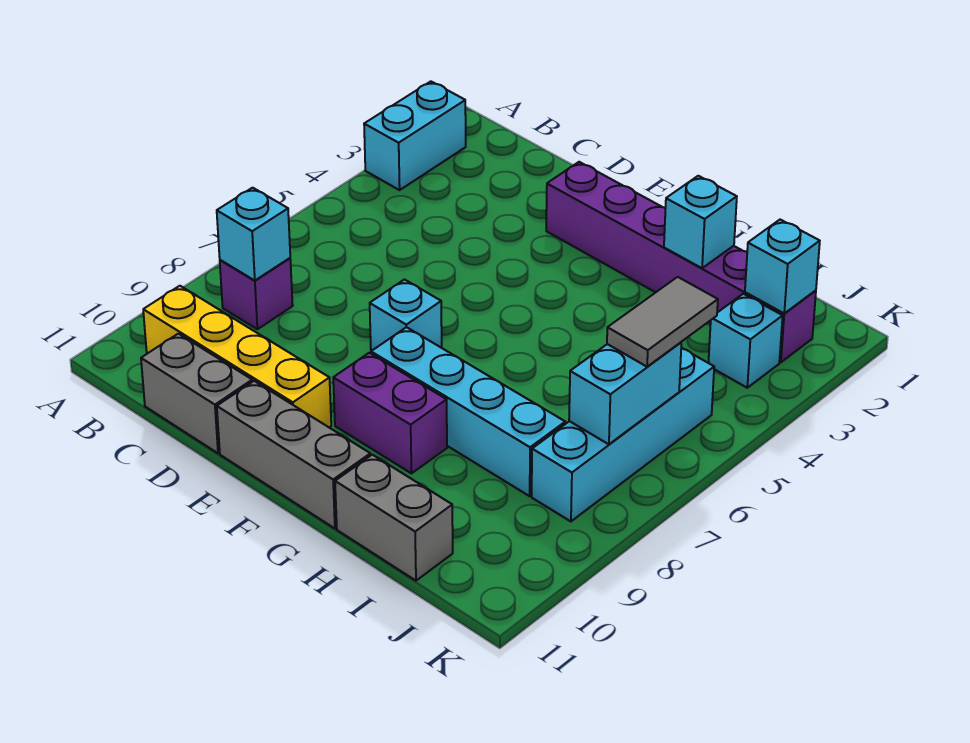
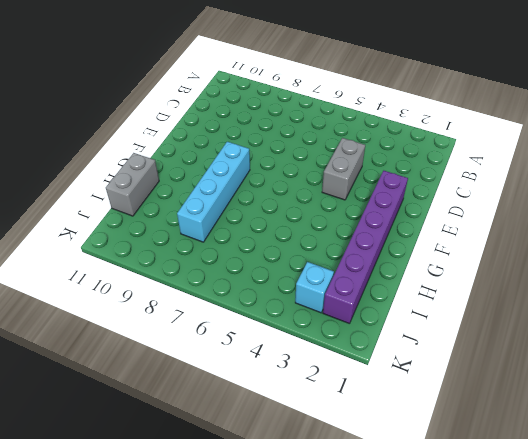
grey 1x2 brick [322,138,365,200] -> grey 1x2 brick moved to [141,334,252,453]
none -> cyan 1x2 brick [364,81,466,190]
none -> purple 1x1 brick [220,258,293,329]
none -> yellow 1x4 brick [143,286,331,427]

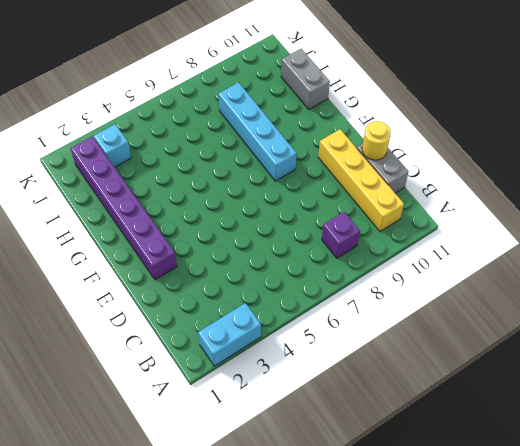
yellow 1x1 round brick [362,121,391,160] -> none
none -> cyan 1x1 brick [370,280,442,351]
none -> grey 1x3 brick [217,381,370,528]
none -> purple 1x2 brick [333,353,447,473]

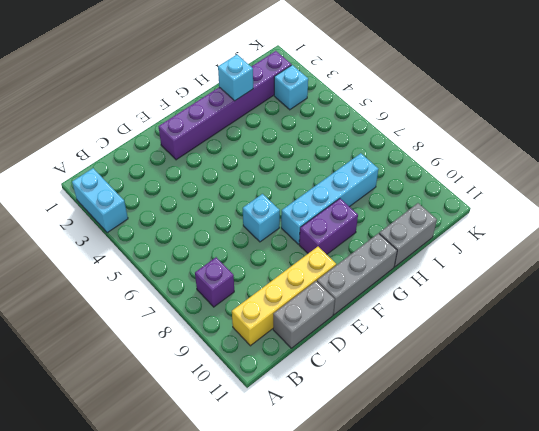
none -> cyan 1x4 brick [532,348,714,521]
none -> cyan 1x1 brick [217,188,290,281]
none -> cyan 1x1 brick [745,220,820,314]

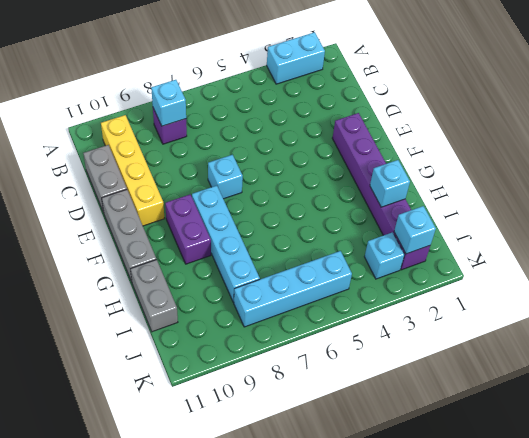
none -> cyan 1x2 brick [569,342,681,444]
none -> grey 1x2 tile [607,277,718,367]

